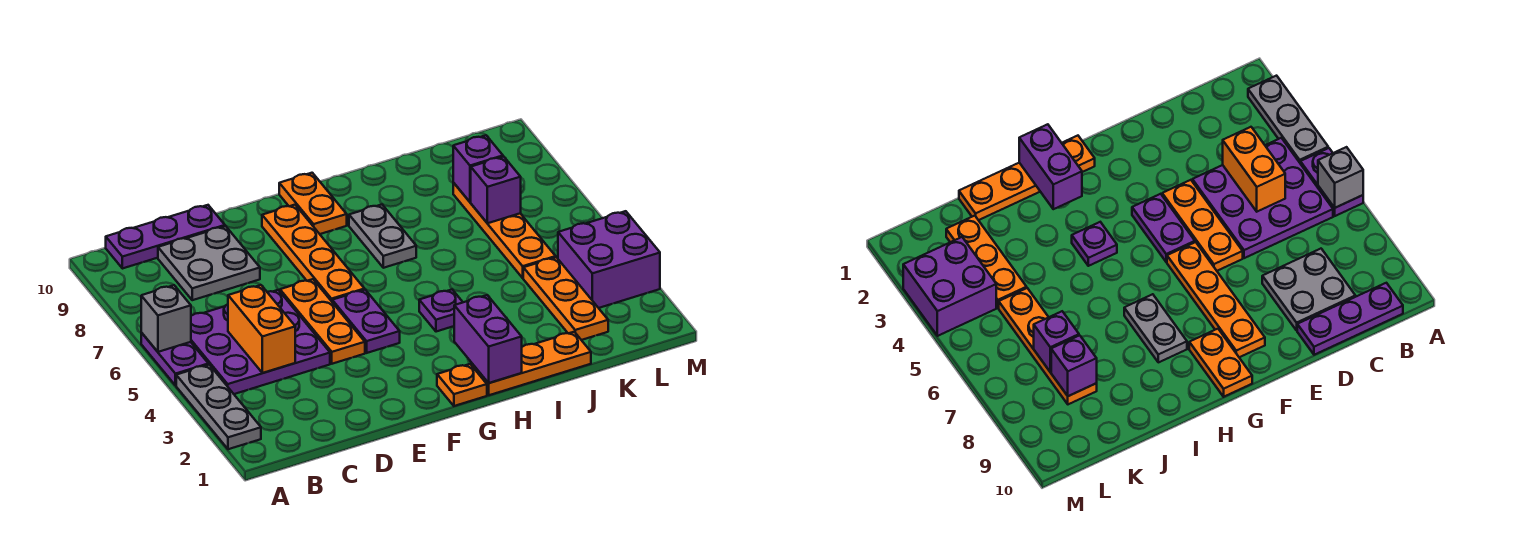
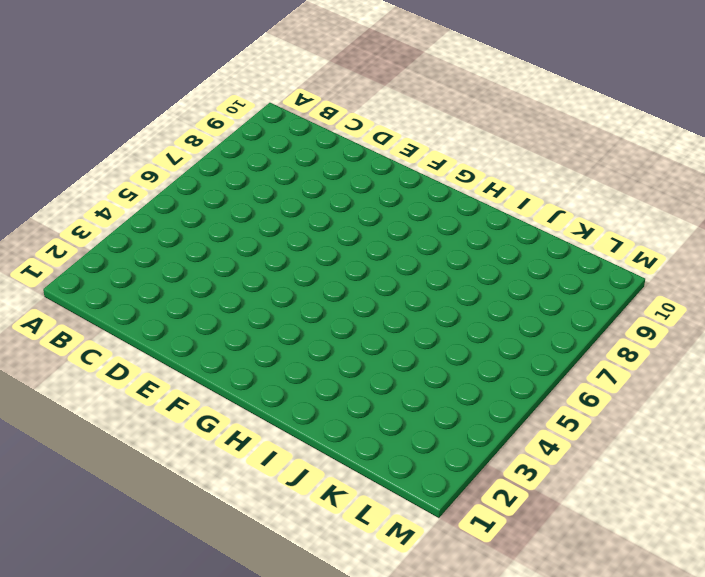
none -> grey 1x3 plate [176,365,261,449]
none -> purple 1x2 plate [141,333,208,386]
none -> purple 3x3 plate [191,290,330,394]

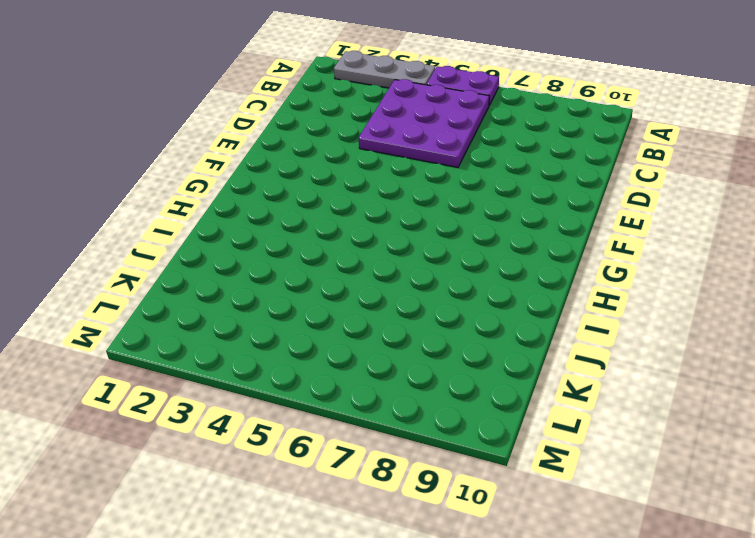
none -> purple 1x3 plate [106,205,225,269]
none -> grey 2x2 plate [158,226,260,300]
none -> orange 1x3 plate [280,279,365,364]

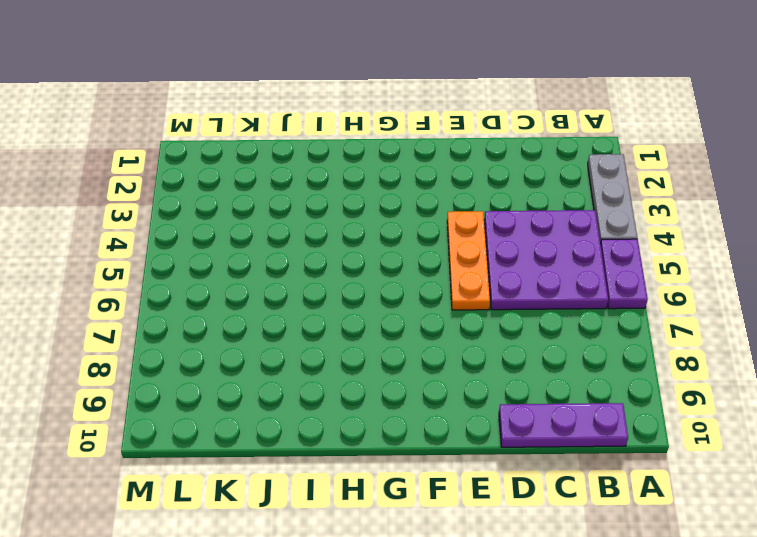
none -> grey 2x2 plate [158,226,260,300]
none -> purple 1x2 plate [332,290,400,353]
none -> orange 1x4 plate [262,205,365,301]

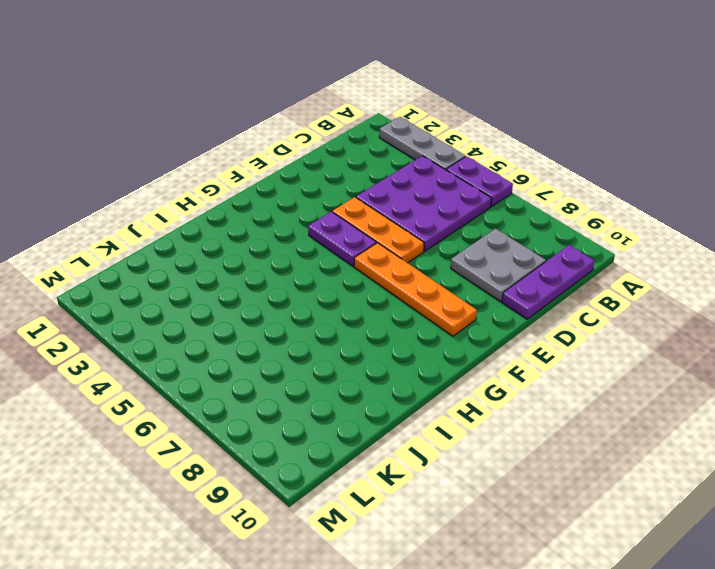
none -> orange 1x1 plate [437,364,487,406]
none -> orange 1x2 plate [279,173,347,234]
none -> orange 1x3 plate [472,332,591,395]

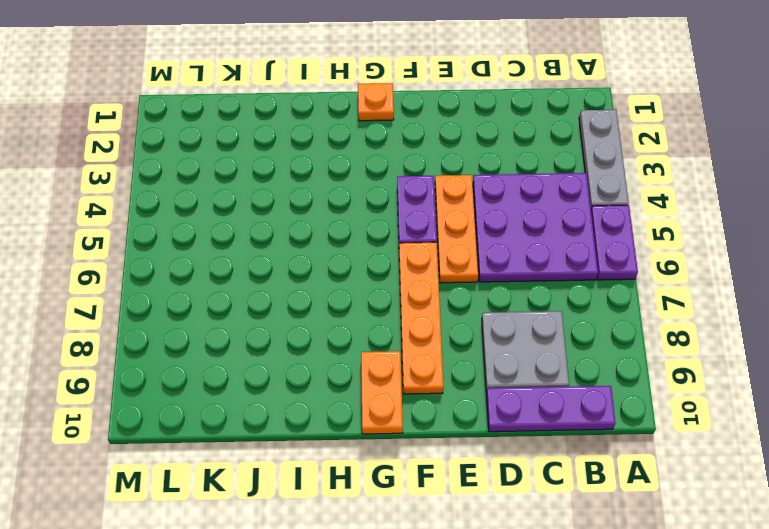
none -> orange 1x3 plate [472,332,591,395]
none -> purple 1x1 plate [419,290,463,332]
none -> grey 1x2 plate [349,205,416,268]

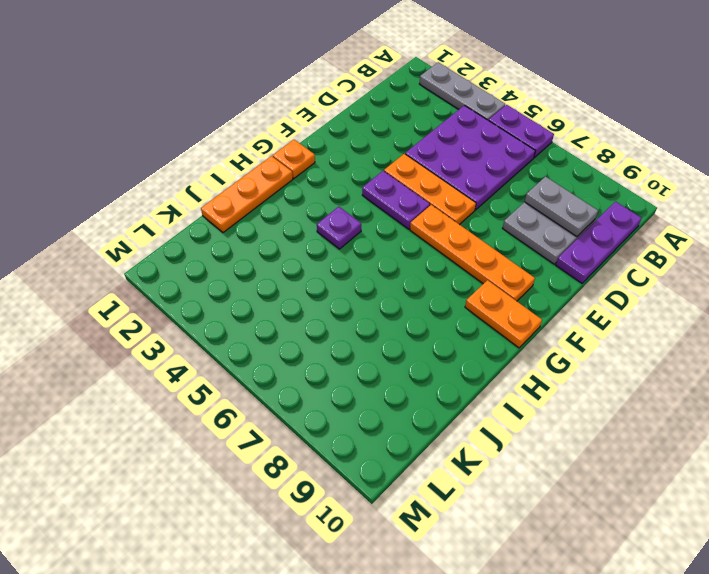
grey 1x2 plate [525,176,598,237] -> grey 1x2 plate moved to [349,205,416,268]
none -> orange 1x3 plate [523,257,608,340]
none -> orange 1x4 plate [453,183,556,278]
none -> purple 2x2 brick [558,211,660,308]

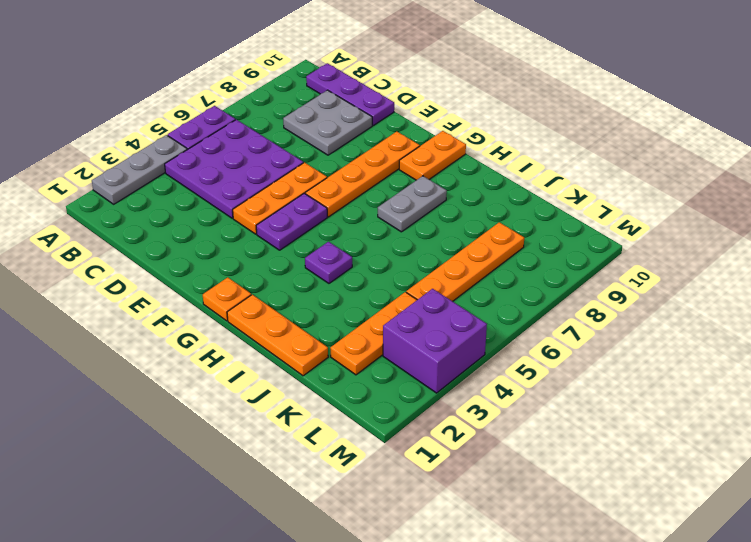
none -> grey 1x1 brick [141,285,191,352]
none -> orange 1x2 brick [228,285,295,373]
none -> purple 1x2 brick [454,295,522,383]

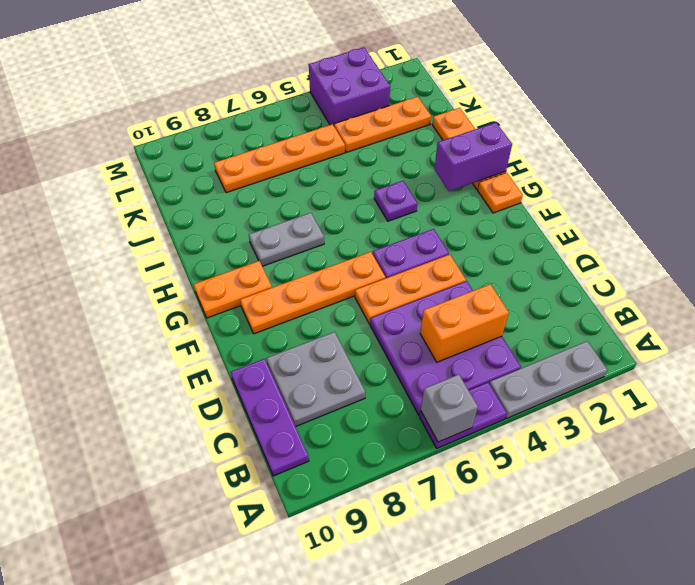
none -> purple 1x1 brick [471,156,521,223]
none -> purple 1x1 brick [453,135,503,202]

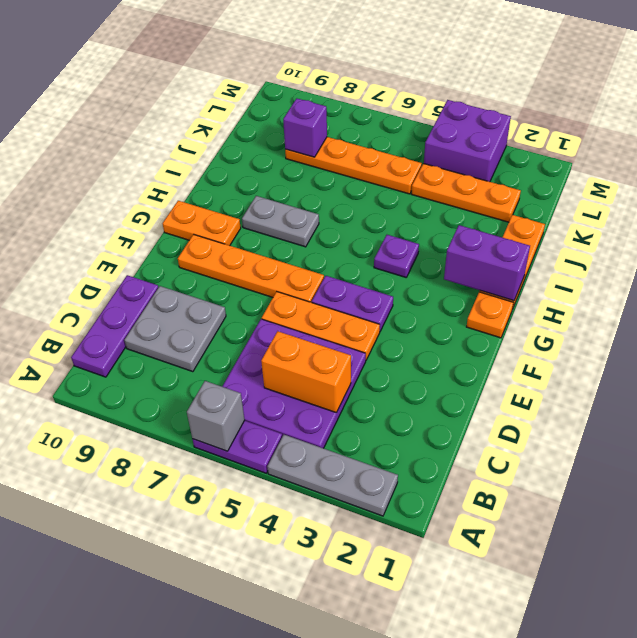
none -> purple 1x1 brick [471,156,521,223]

